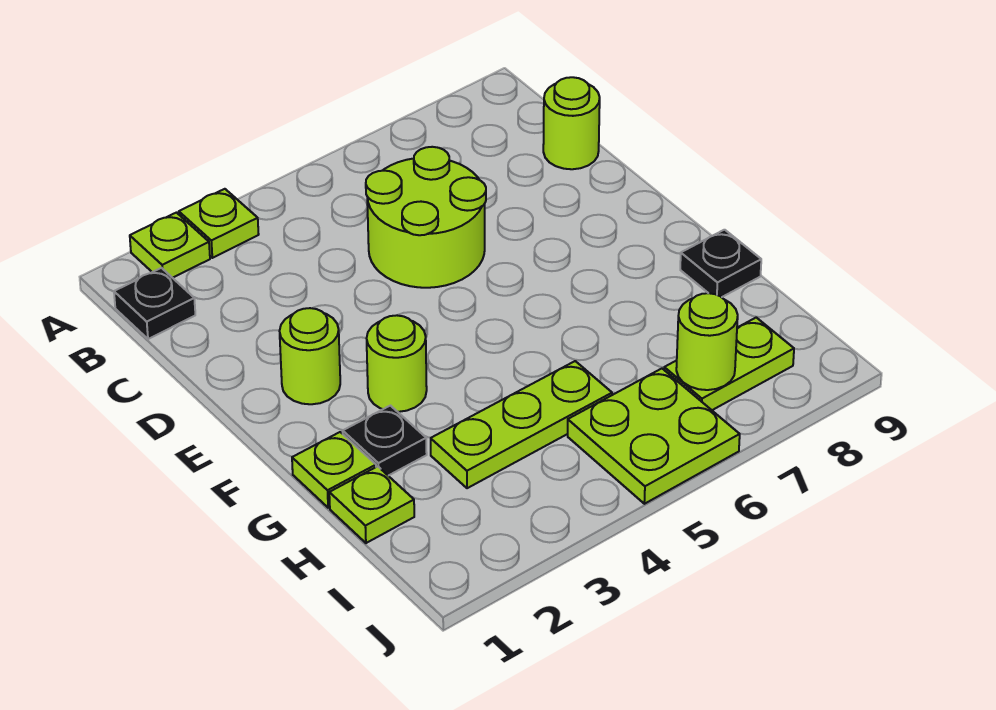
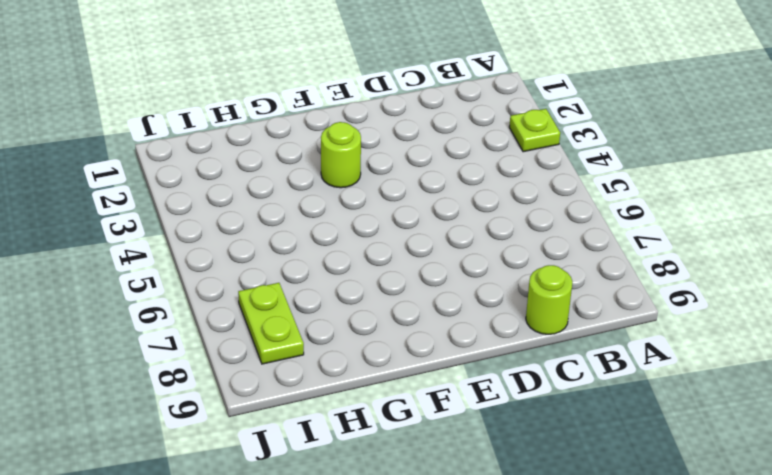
none -> lime 1x1 plate [130,213,210,278]
none -> black 1x1 plate [114,268,195,339]
none -> lime 2x2 round brick [366,147,486,288]

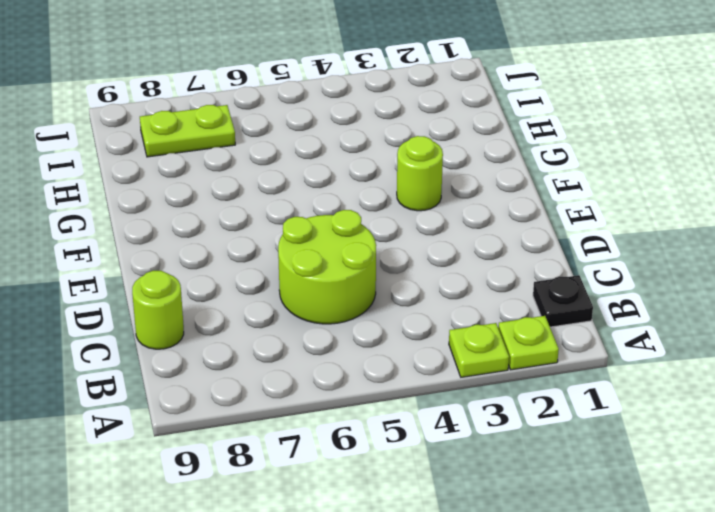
none -> lime 1x1 round brick [280,308,340,404]
none -> lime 1x1 plate [292,432,376,508]
none -> black 1x1 plate [343,406,427,476]

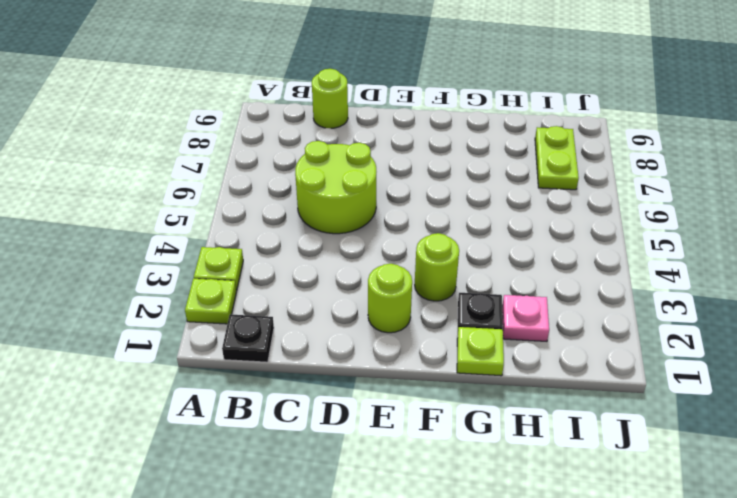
pink 1x1 plate [502,295,549,341] -> none
none -> black 1x1 plate [680,230,761,297]
none -> lime 1x1 plate [329,466,414,543]
none -> lime 1x3 plate [431,361,612,488]

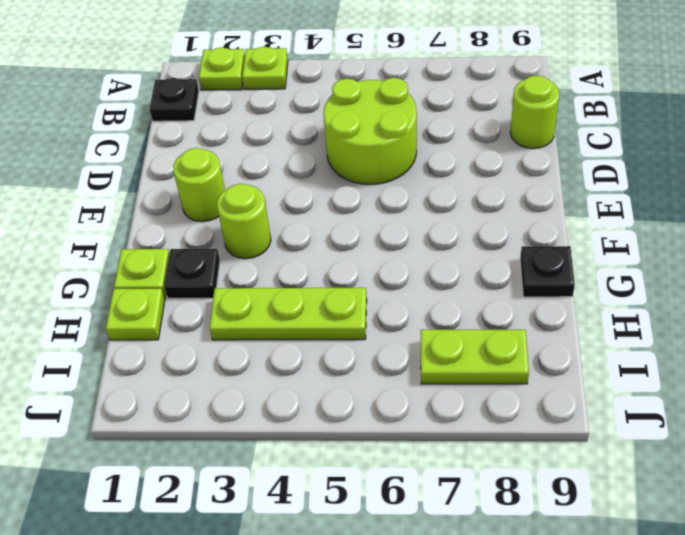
none -> lime 2x2 plate [568,369,740,504]
none -> lime 1x1 round brick [676,293,738,390]

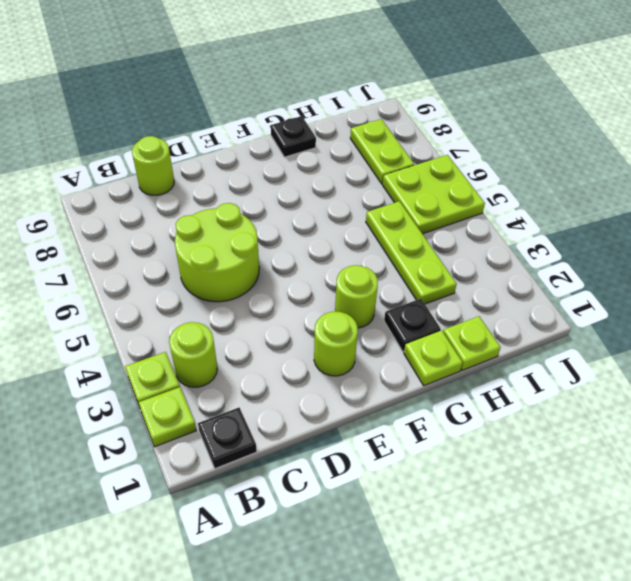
lime 1x1 round brick [169,322,217,387] -> lime 1x1 round brick moved to [676,293,738,390]

